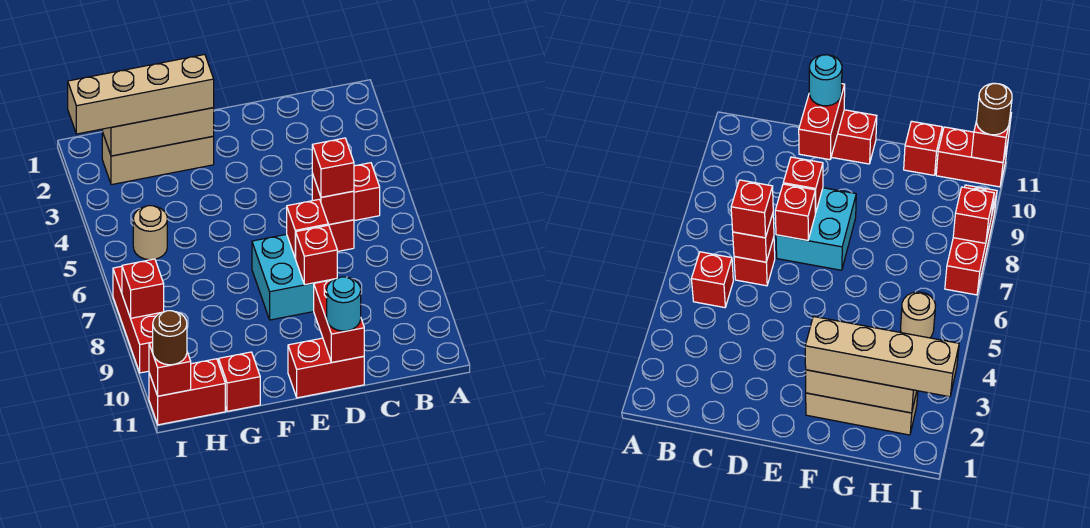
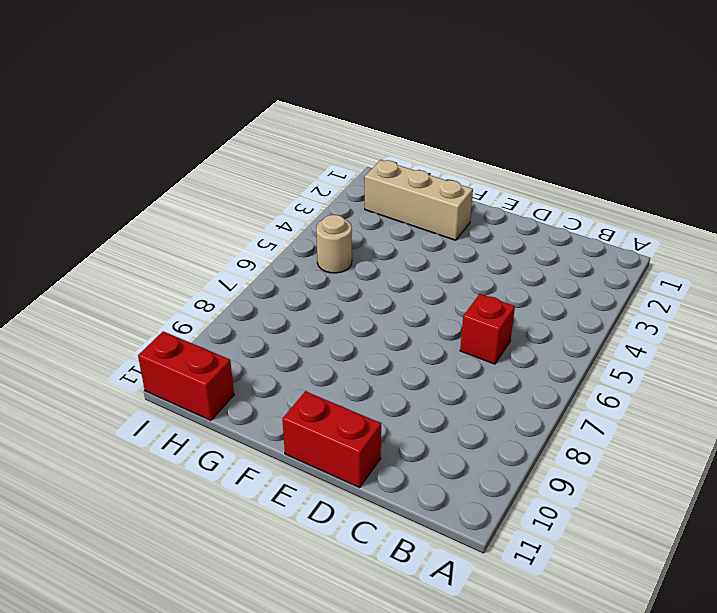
none -> red 1x1 brick [354,163,380,221]
none -> cyan 2x2 brick [252,234,334,320]
none -> red 1x1 brick [219,352,260,411]

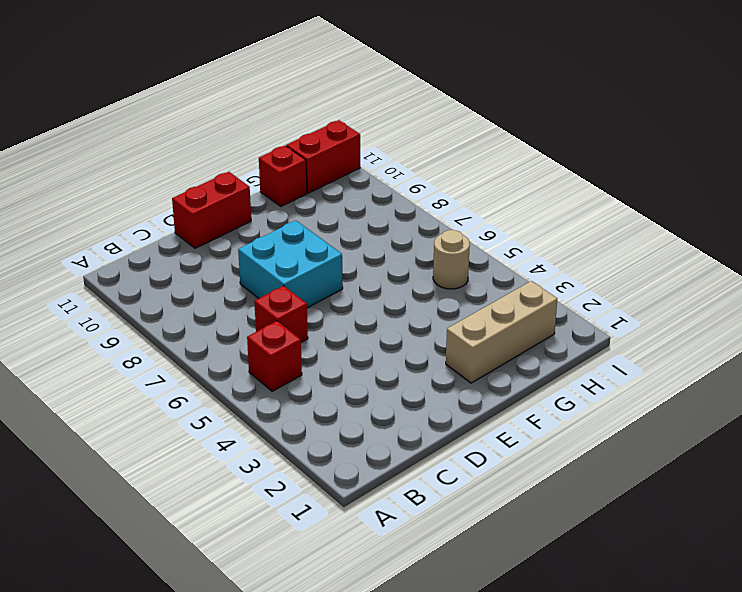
none -> red 1x3 brick [113,266,160,373]
none -> red 1x1 brick [312,174,354,225]
none -> red 1x1 brick [287,199,328,258]

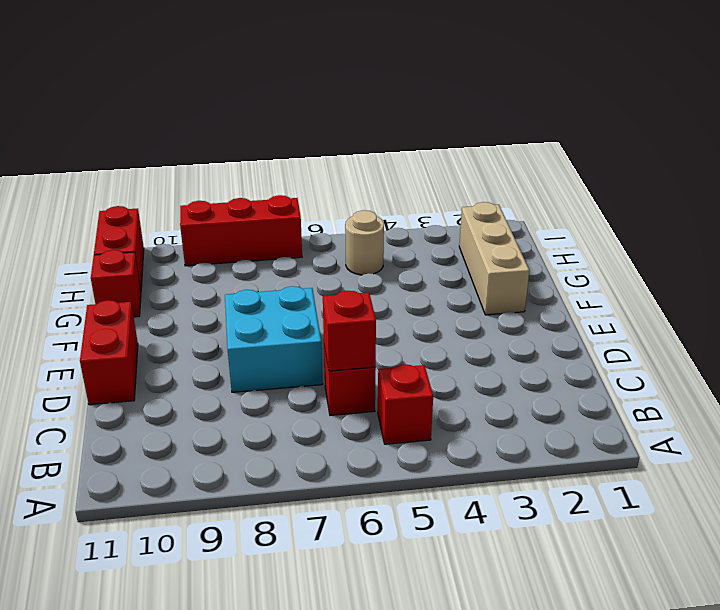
none -> red 1x1 brick [287,199,328,258]
none -> red 1x1 brick [295,225,337,285]
none -> red 1x2 brick [314,279,364,362]

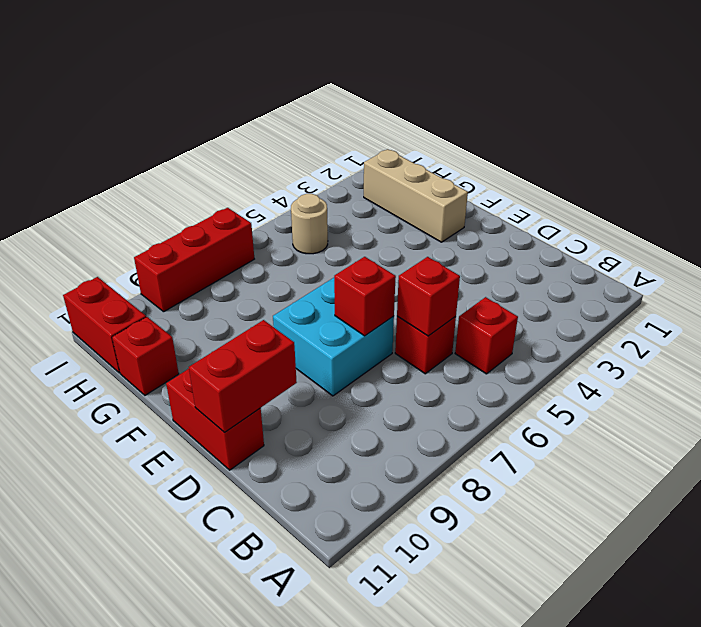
none -> red 1x1 brick [295,225,337,285]
none -> tan 1x3 brick [102,108,214,156]
none -> red 1x1 brick [122,259,164,318]

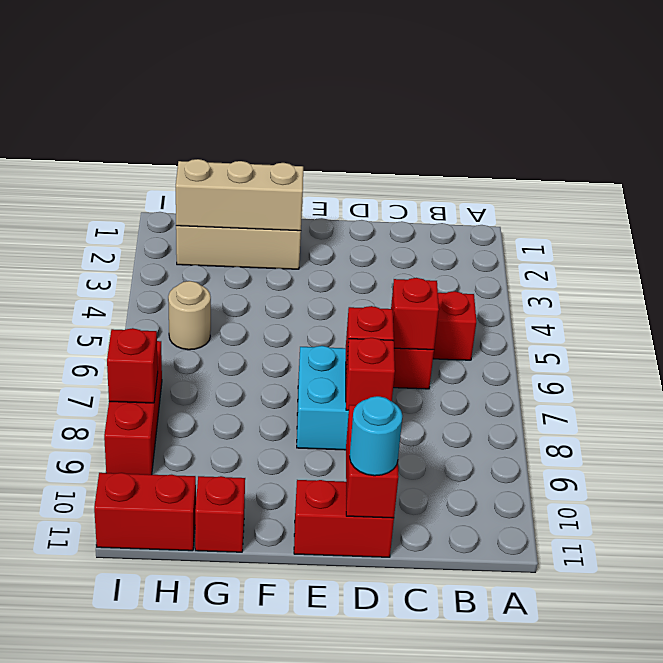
none -> red 1x1 brick [149,343,191,396]
none -> red 1x1 brick [312,138,354,197]
none -> tan 1x4 brick [68,54,214,134]

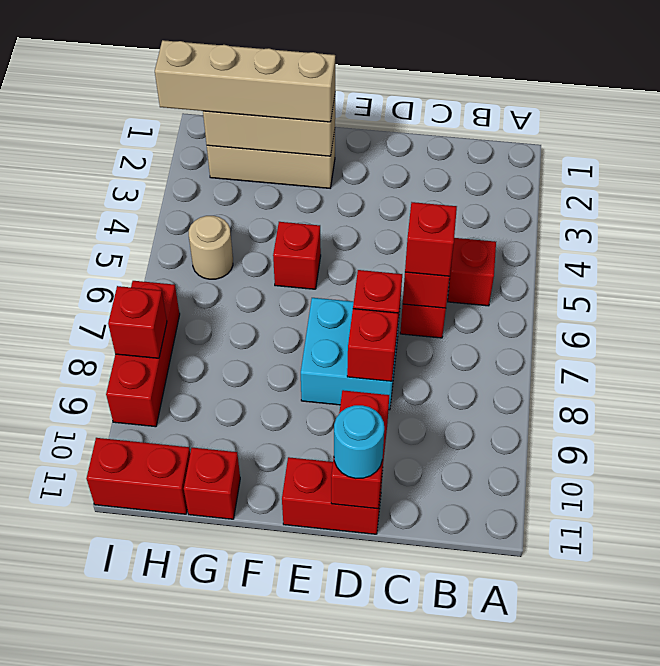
red 1x1 brick [273,222,321,289] -> red 1x1 brick moved to [149,343,191,396]
none -> brown 1x1 round brick [152,311,187,365]

